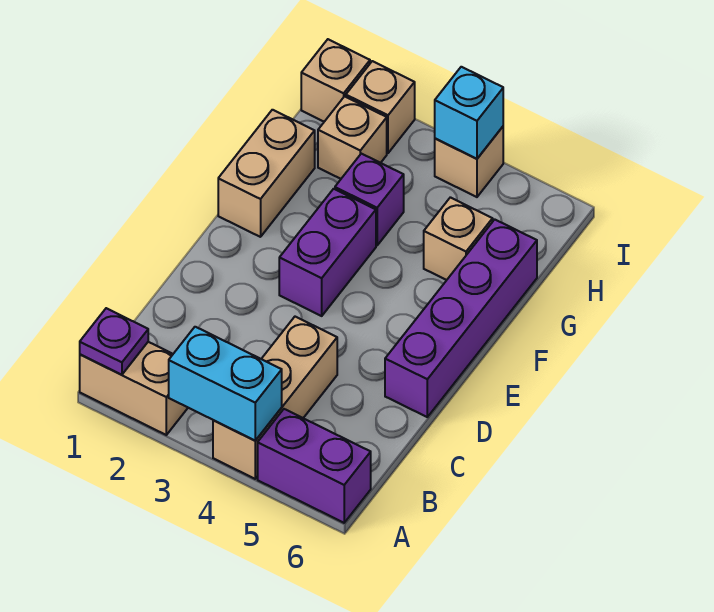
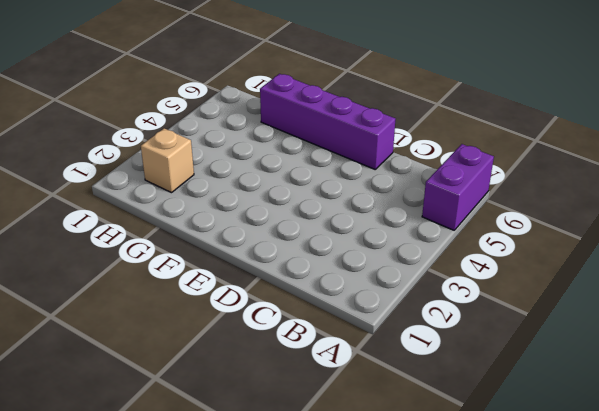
none -> tan 1x2 brick [80,342,188,435]
none -> tan 1x3 brick [213,317,337,479]
none -> purple 1x2 brick [279,189,376,316]

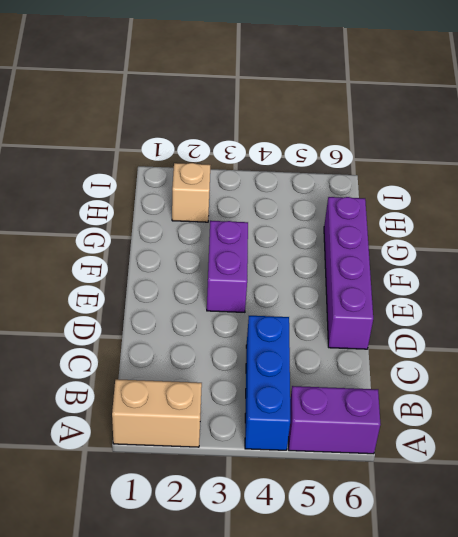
blue 1x3 brick [245,316,290,450] -> tan 1x3 brick [213,317,337,479]
none -> tan 1x2 brick [218,110,315,237]
none -> purple 1x1 brick [335,154,404,245]
none -> tan 1x1 brick [424,197,493,280]

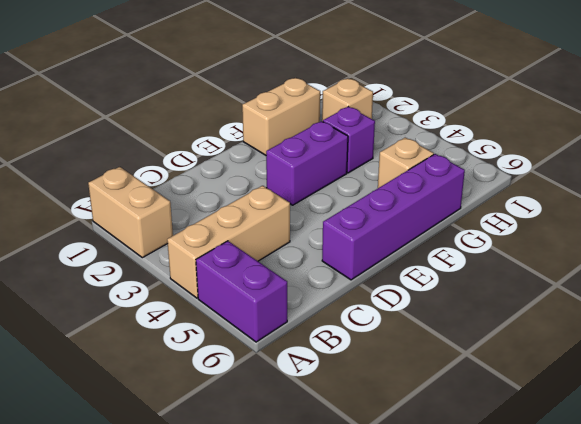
none -> tan 1x1 brick [301,39,370,122]
none -> tan 1x1 brick [346,61,415,153]
none -> tan 1x1 brick [435,127,503,197]

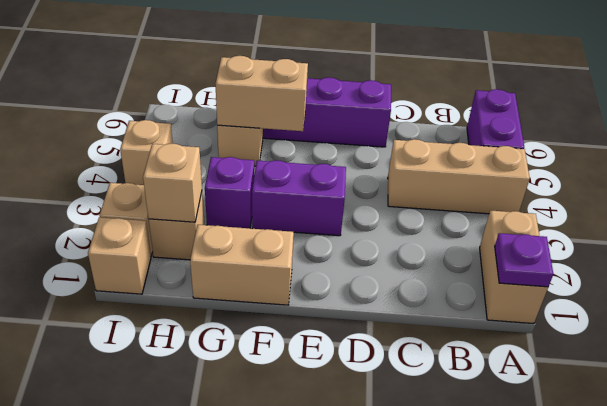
tan 1x2 brick [215,56,308,131] -> none
tan 1x1 brick [143,144,202,222] -> none
none -> cyan 1x2 brick [169,327,282,441]
none -> cyan 1x1 brick [435,67,503,159]

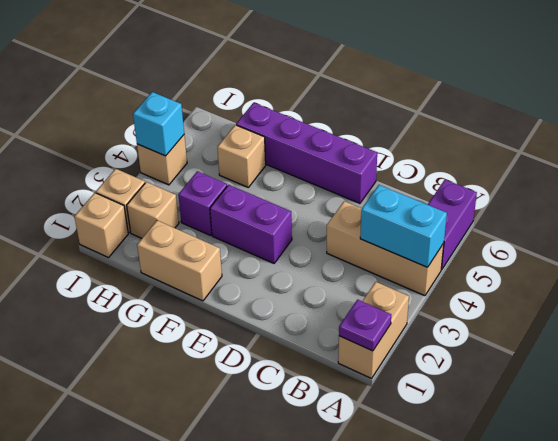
cyan 1x2 brick [360,185,447,267] -> cyan 1x2 brick turned to [169,327,282,441]

